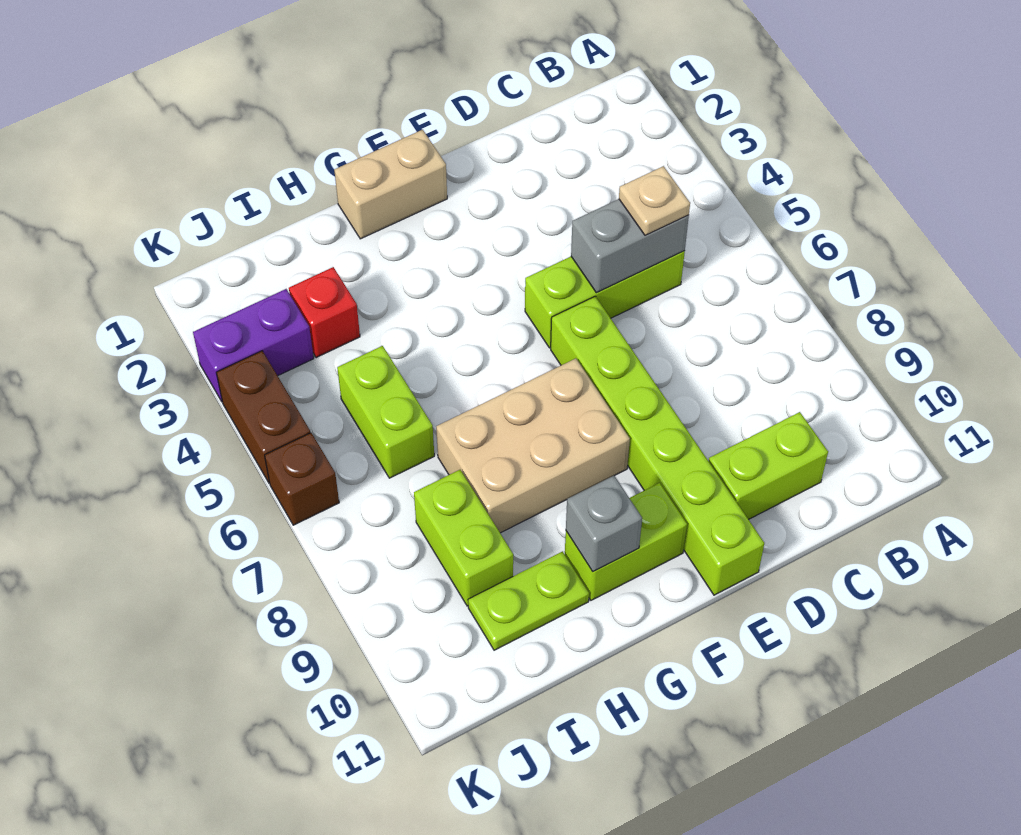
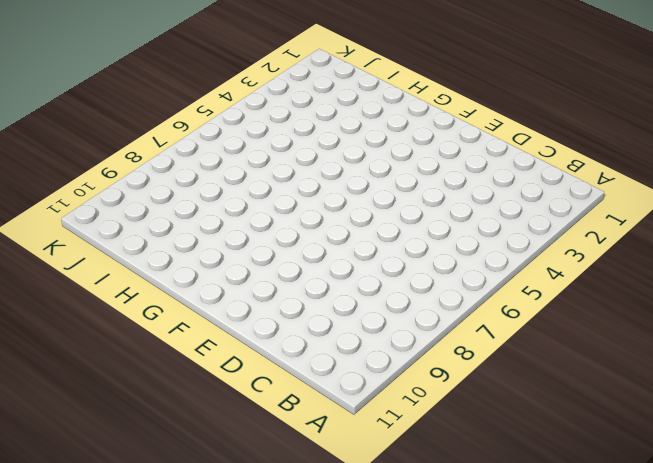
none -> lime 1x3 brick [525,251,685,348]
none -> lime 1x2 brick [709,412,828,519]
none -> lime 1x6 brick [551,296,764,595]

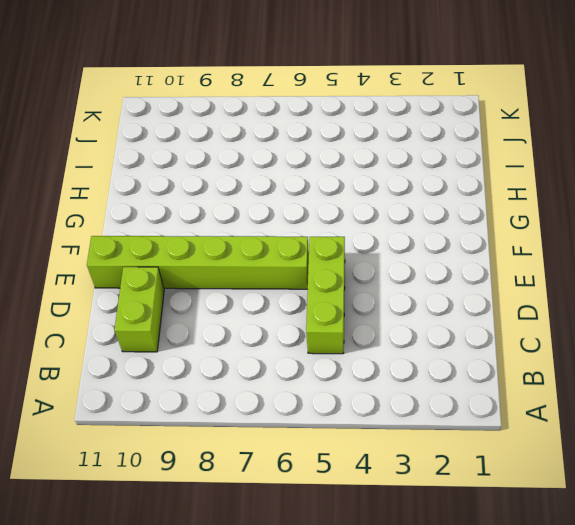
none -> tan 1x2 brick [334,130,447,239]
none -> tan 2x3 brick [436,358,630,533]
none -> lime 1x2 brick [565,483,687,600]

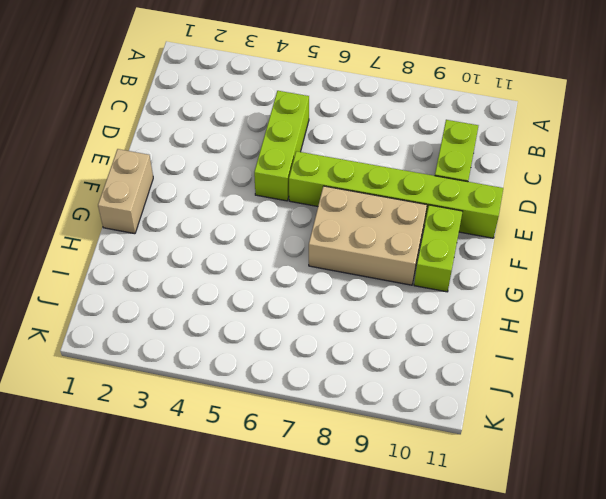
tan 2x3 brick [309,186,427,285] -> tan 2x3 brick turned to [436,358,630,533]
none -> lime 1x2 plate [468,551,589,650]
none -> red 1x1 brick [289,267,360,358]
none -> lime 1x2 brick [337,346,434,478]

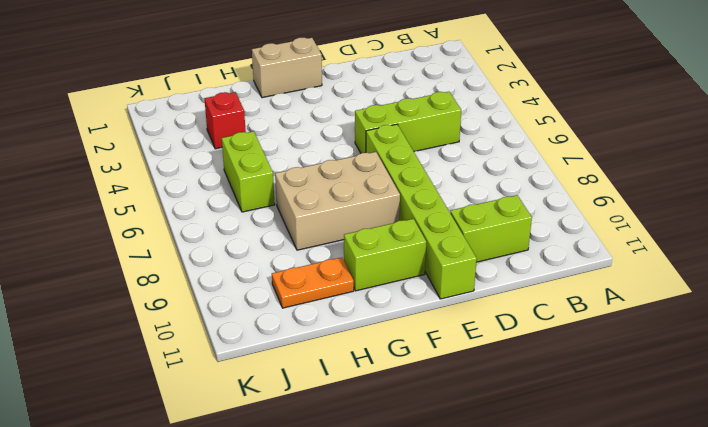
orange 1x2 plate [272,257,354,308] -> lime 1x2 plate [468,551,589,650]
none -> lime 1x2 brick [414,470,513,606]
none -> purple 1x2 brick [193,289,314,401]
none -> brown 1x2 brick [216,351,310,483]

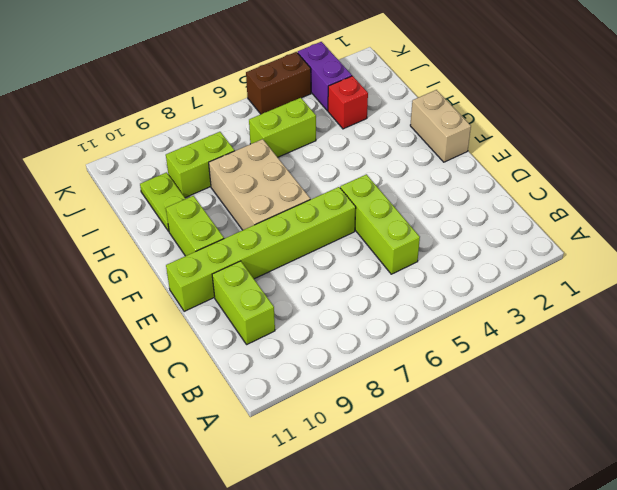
none -> brown 1x1 brick [265,433,339,525]
none -> grey 1x2 brick [571,199,689,293]
none -> grey 1x1 brick [566,476,642,572]

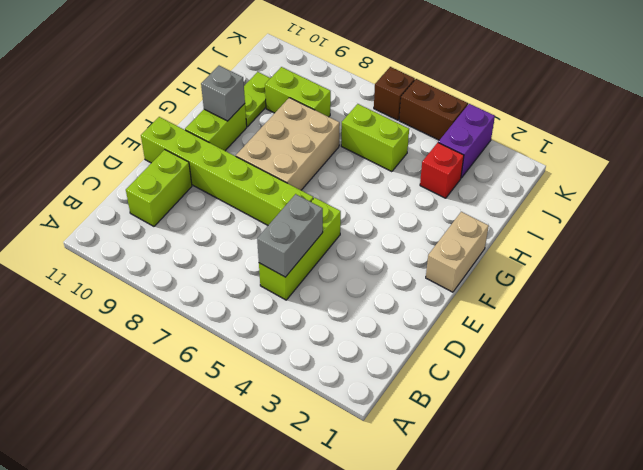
none -> tan 1x1 plate [619,166,690,236]

